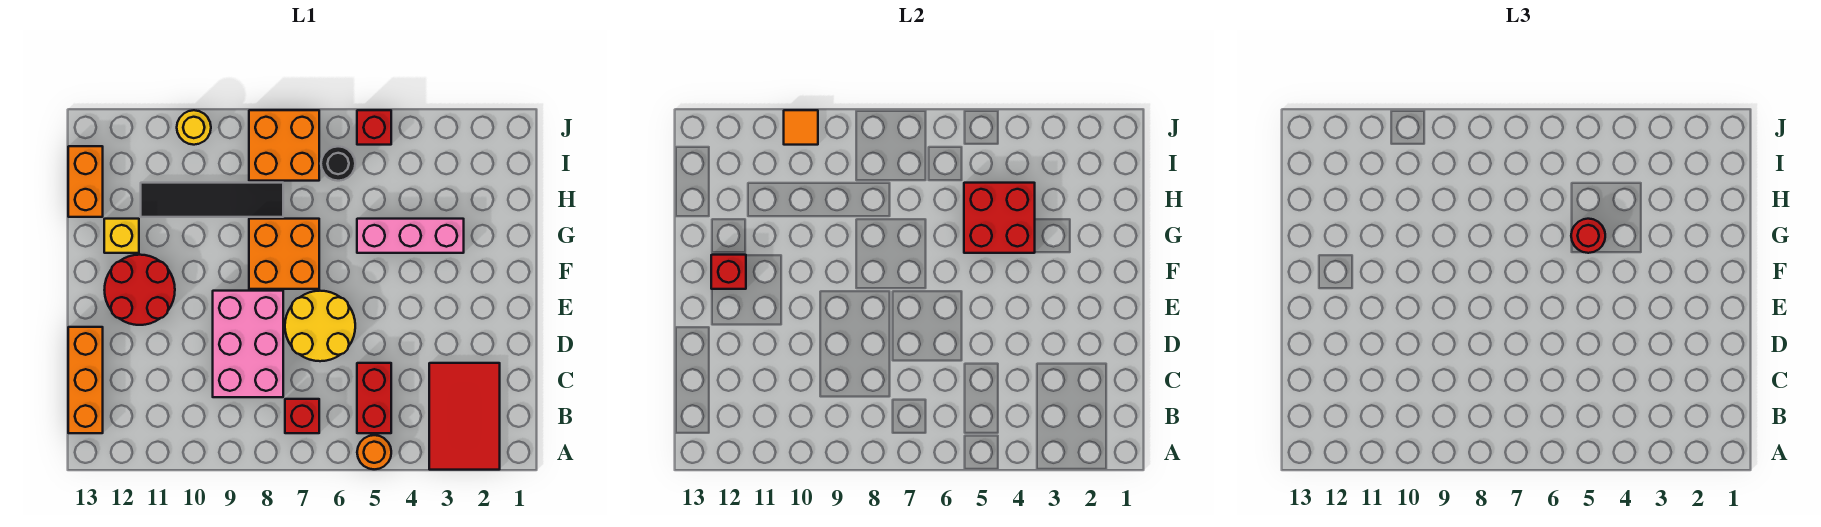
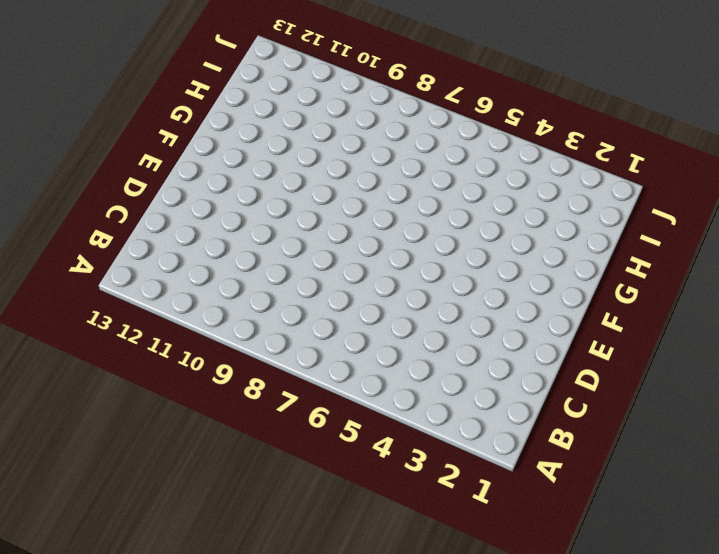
none -> red 2x3 tile [429,363,500,470]
none -> orange 1x1 round brick [357,435,391,469]
none -> red 1x2 brick [357,363,391,433]

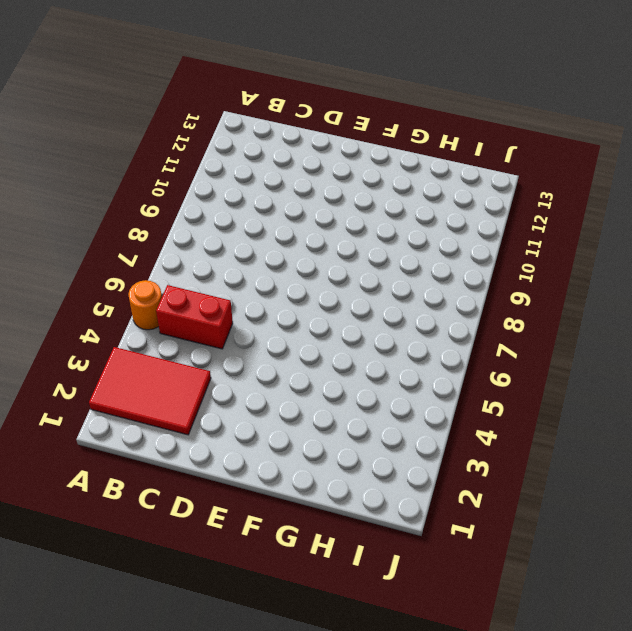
none -> red 1x1 brick [285,399,319,433]
none -> orange 1x3 brick [68,327,103,433]
none -> pink 2x3 brick [213,291,283,397]

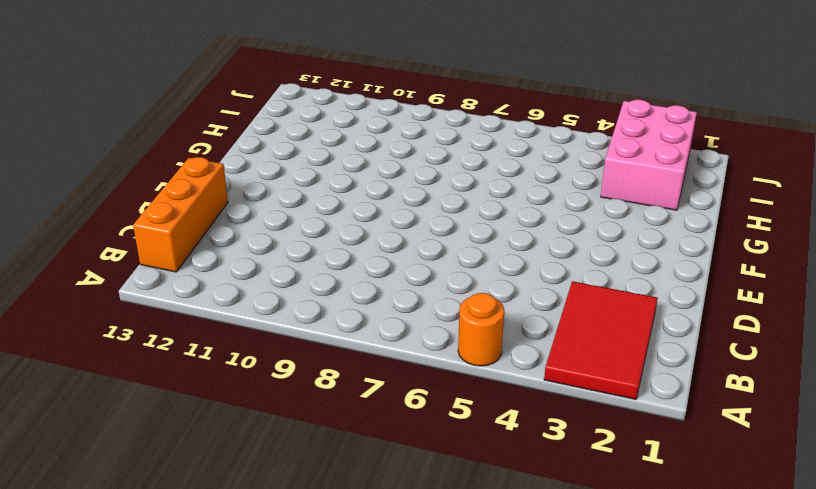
pink 2x3 brick [601,100,697,210] -> pink 2x3 brick moved to [213,291,283,397]
none -> red 1x2 brick [357,363,391,433]
none -> red 1x1 brick [285,399,319,433]
none -> yellow 2x2 round brick [285,291,355,361]

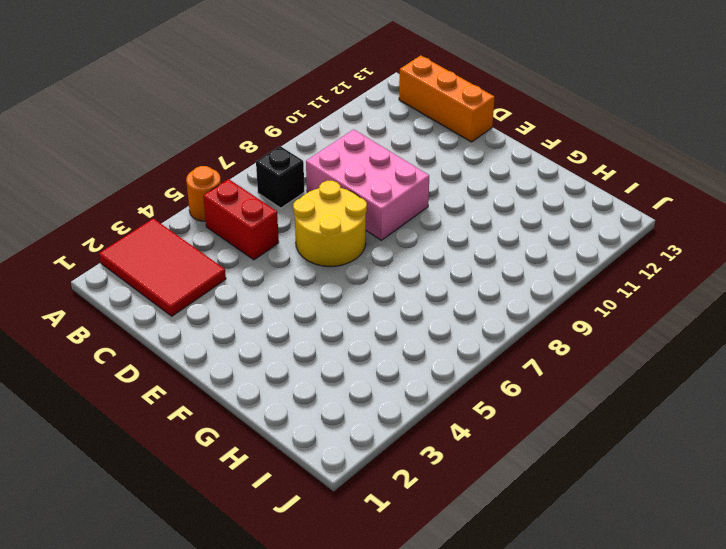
black 1x1 brick [256,146,305,208] -> red 1x1 brick [285,399,319,433]
none -> red 2x2 round brick [105,255,175,325]
none -> orange 2x2 brick [249,219,319,289]
none -> pink 1x3 brick [357,219,464,253]

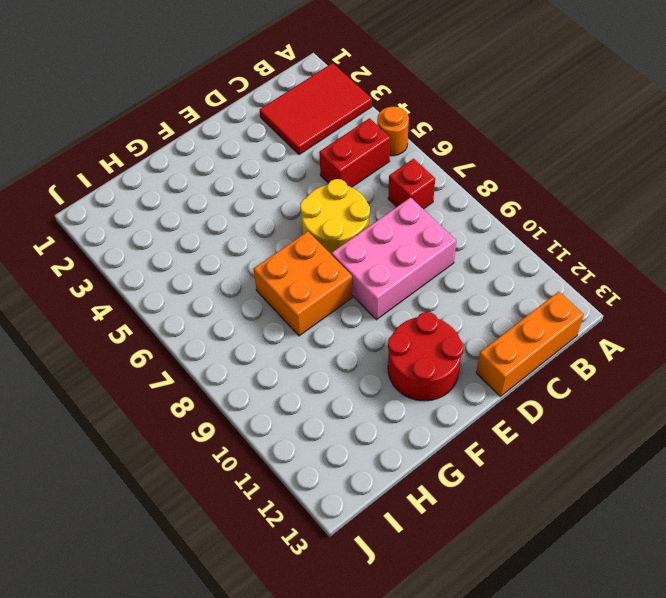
none -> pink 1x3 brick [357,219,464,253]
none -> yellow 1x1 brick [104,219,139,253]
none -> black 1x4 tile [141,183,283,217]

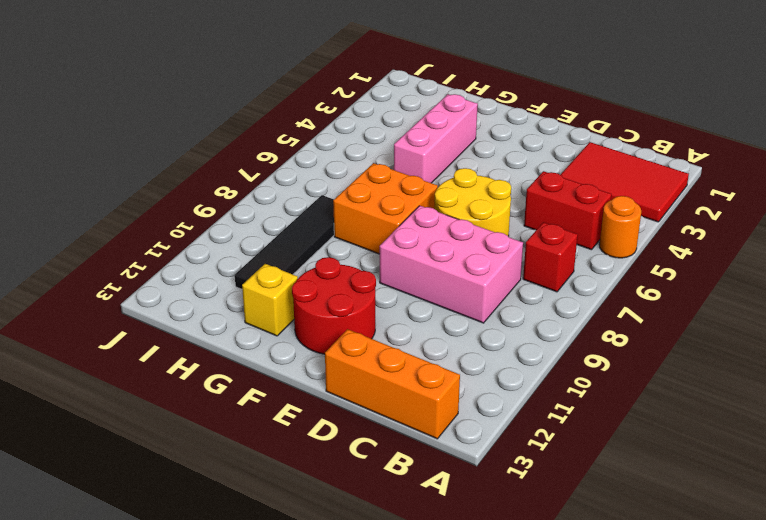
none -> orange 1x2 brick [68,146,103,217]
none -> black 1x1 round brick [321,146,355,181]
none -> orange 2x2 brick [249,110,319,181]

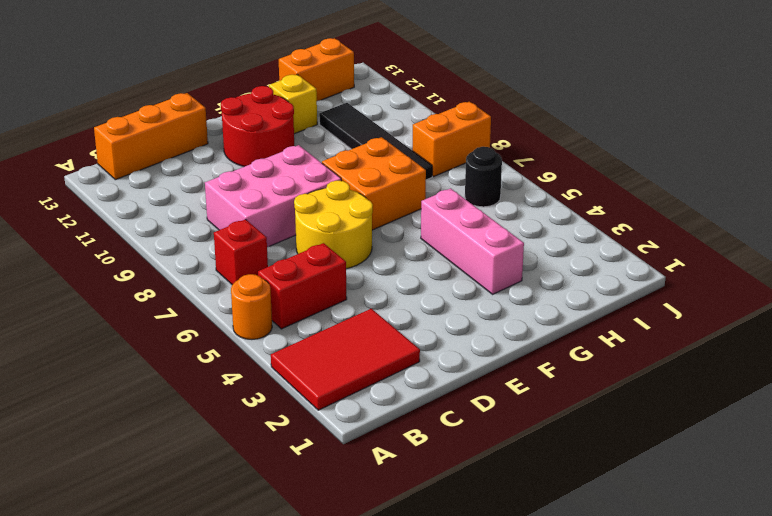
orange 1x2 brick [413,102,491,176] -> orange 2x2 brick [249,110,319,181]
none -> red 1x1 brick [357,110,391,145]
none -> yellow 1x1 round brick [177,110,211,145]
none -> red 1x1 brick [711,255,746,289]

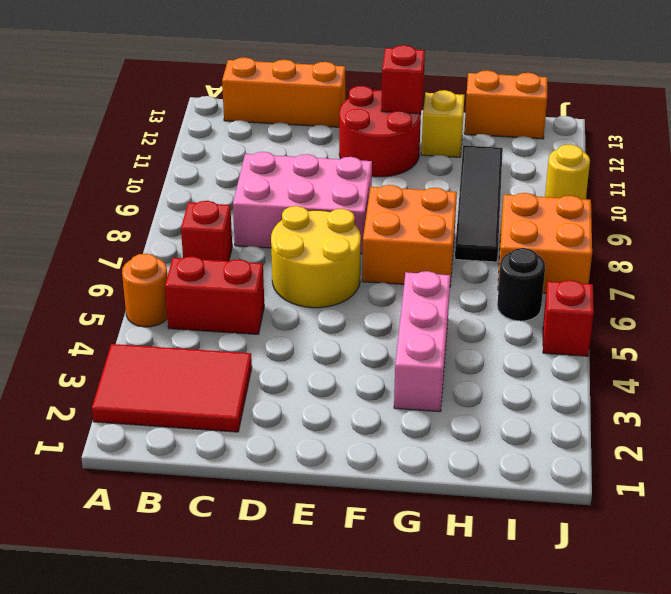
none -> red 2x2 brick [964,183,1035,253]
none -> orange 1x1 tile [784,110,818,145]
none -> red 1x1 round brick [1571,219,1605,253]

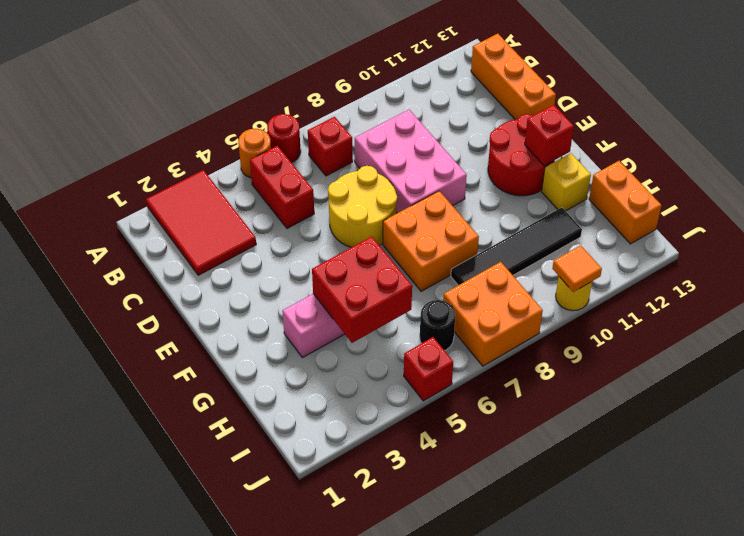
red 1x1 round brick [267,114,301,163] -> red 1x1 round brick moved to [1571,219,1605,253]

